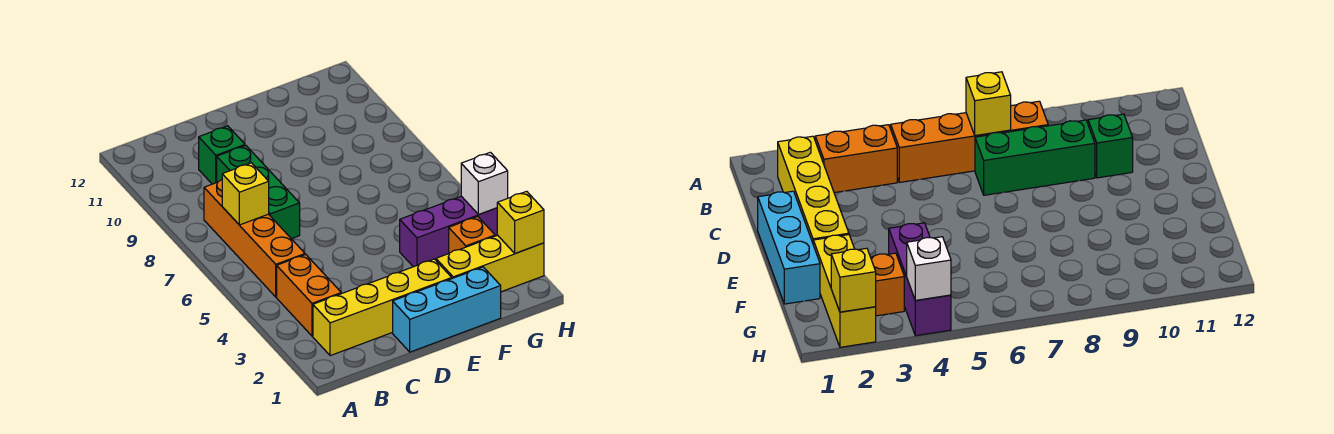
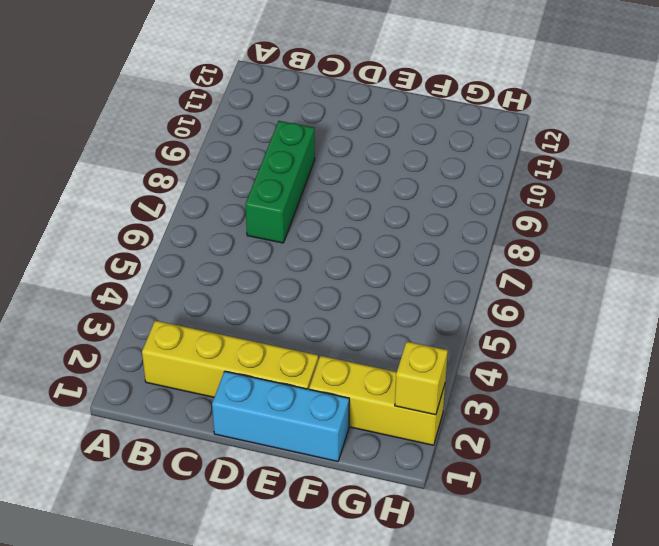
none -> orange 1x2 brick [277,255,341,336]
none -> orange 1x4 brick [204,180,305,297]
none -> green 1x1 brick [199,126,245,184]

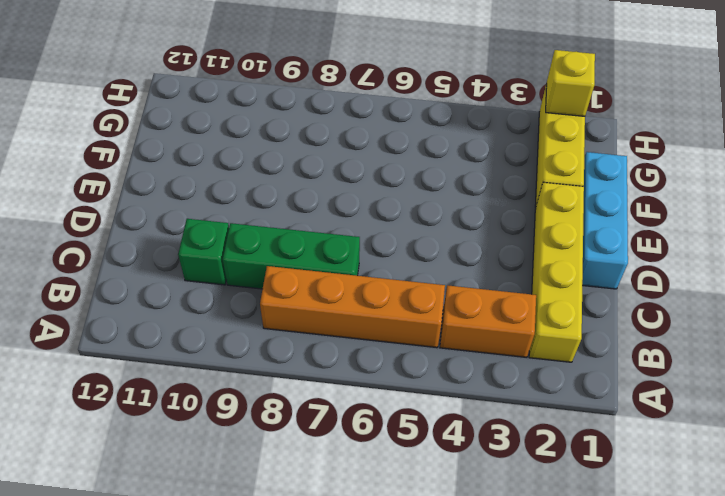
none -> purple 1x3 brick [400,196,497,267]
none -> orange 1x1 brick [449,217,495,253]
none -> yellow 1x1 brick [222,163,269,225]

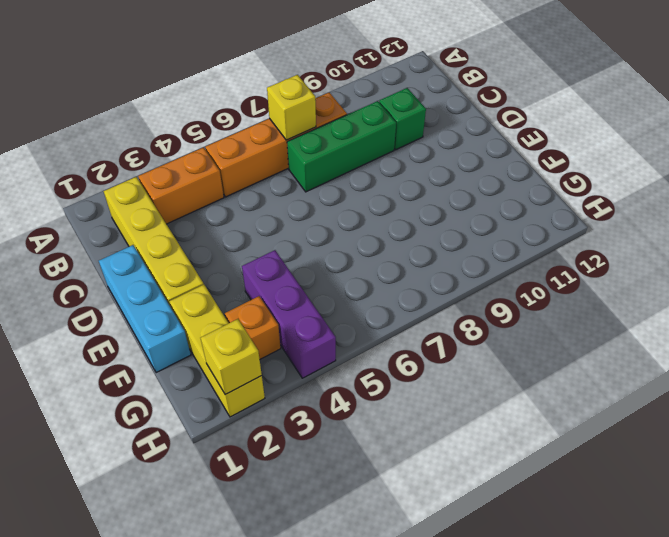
none -> white 1x1 brick [461,152,508,214]

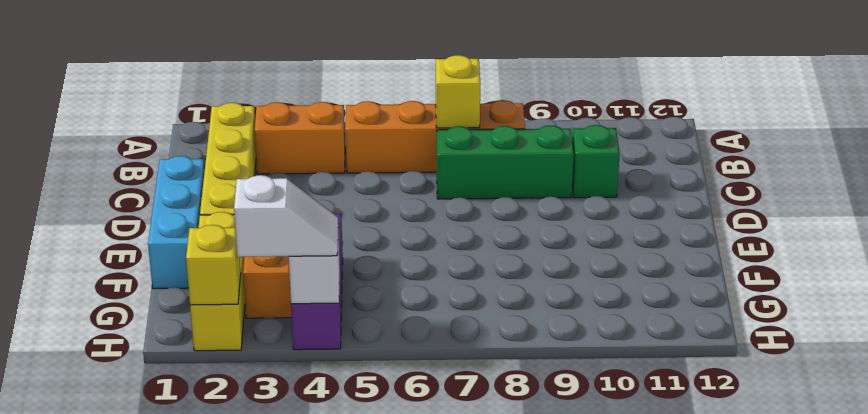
white 1x2 slope [234,175,338,257] -> none

